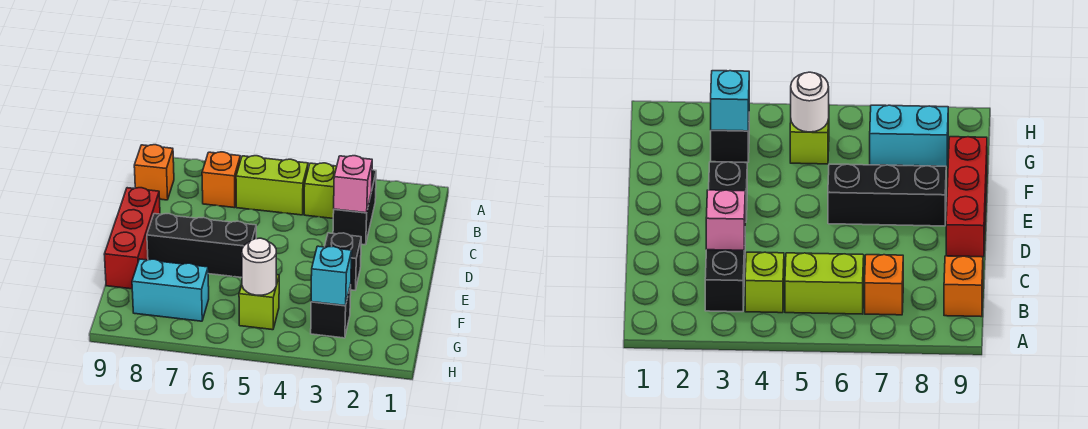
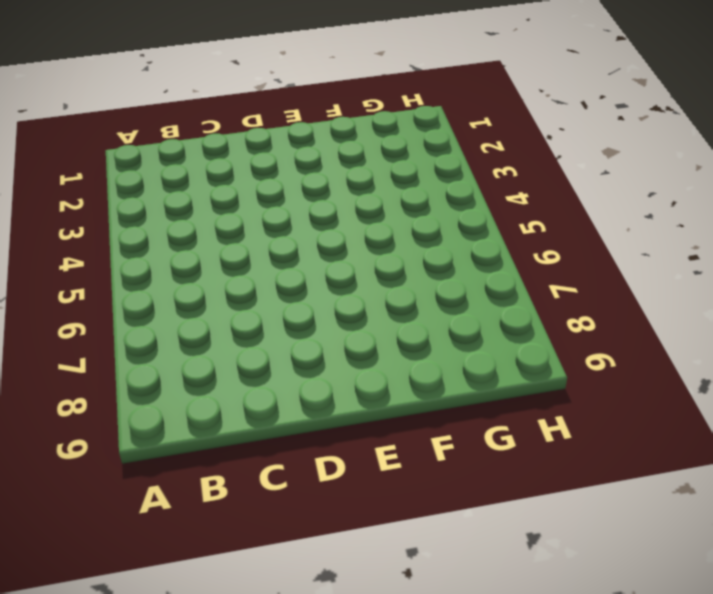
none -> black 1x2 brick [333,170,376,245]
none -> lime 1x1 brick [304,163,337,218]
none -> lime 1x2 brick [236,156,308,215]

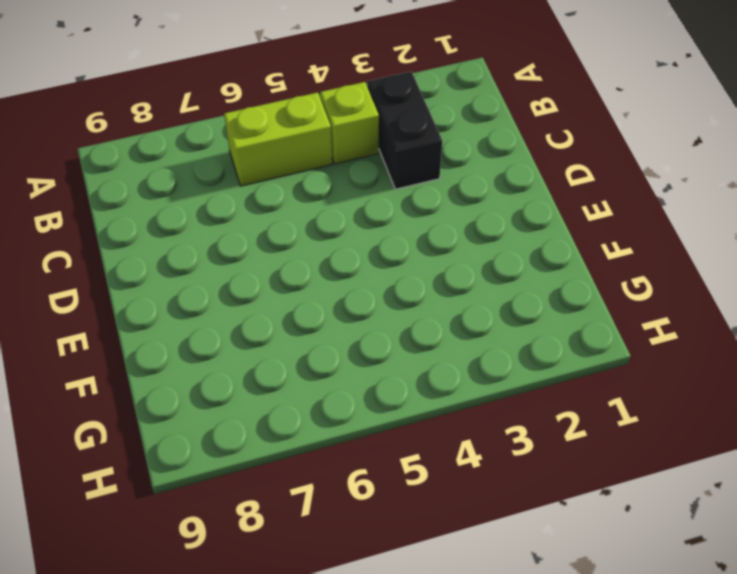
none -> orange 1x1 brick [202,152,240,208]
none -> orange 1x1 brick [134,145,174,200]
none -> red 1x3 brick [104,188,160,289]

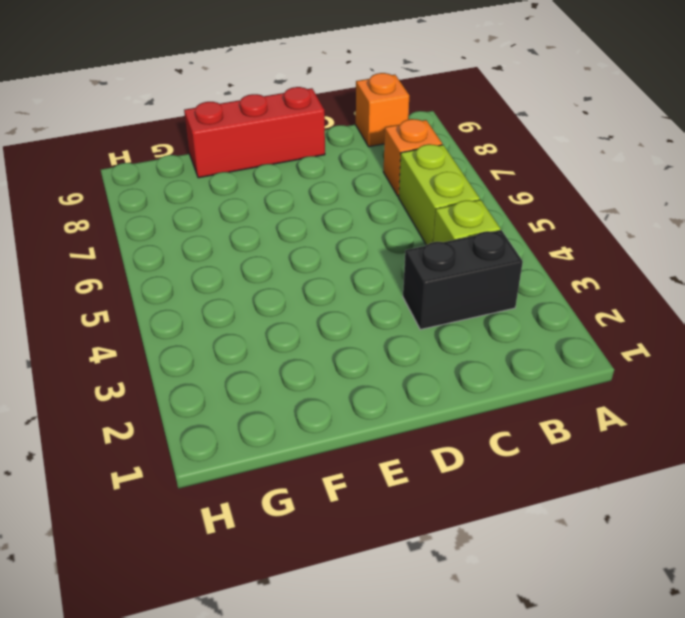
none -> black 1x1 brick [325,233,361,290]
none -> black 1x3 brick [147,214,256,277]
none -> black 1x1 brick [311,285,351,338]

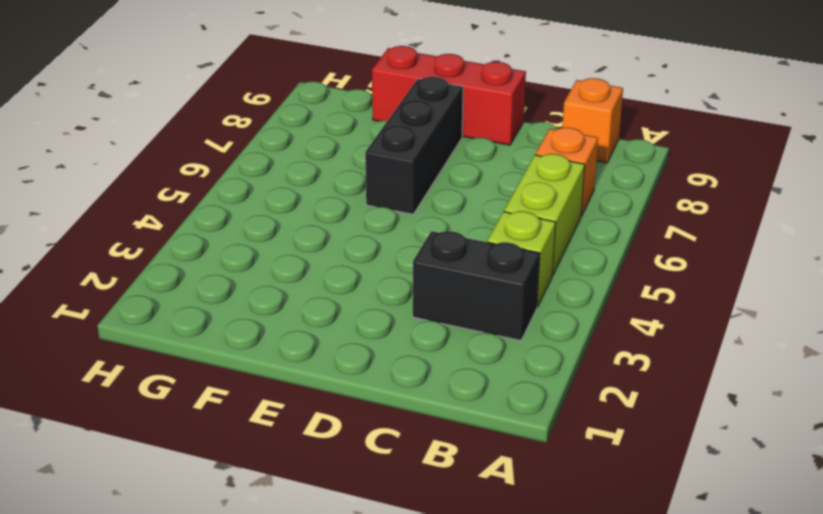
none -> black 1x1 brick [325,233,361,290]
none -> black 1x1 brick [311,285,351,338]
none -> lime 1x1 brick [239,275,279,330]

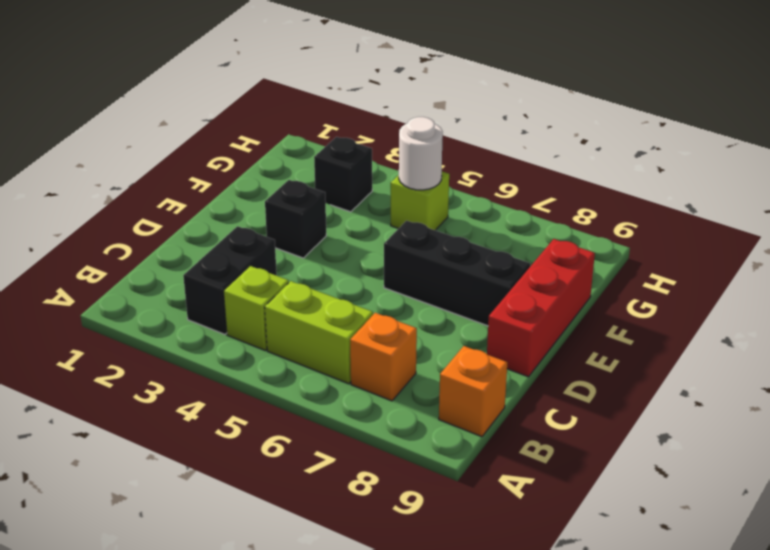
none -> cyan 1x2 brick [132,259,209,321]
none -> pink 1x1 brick [334,156,372,213]
none -> cyan 1x1 brick [311,246,352,306]

